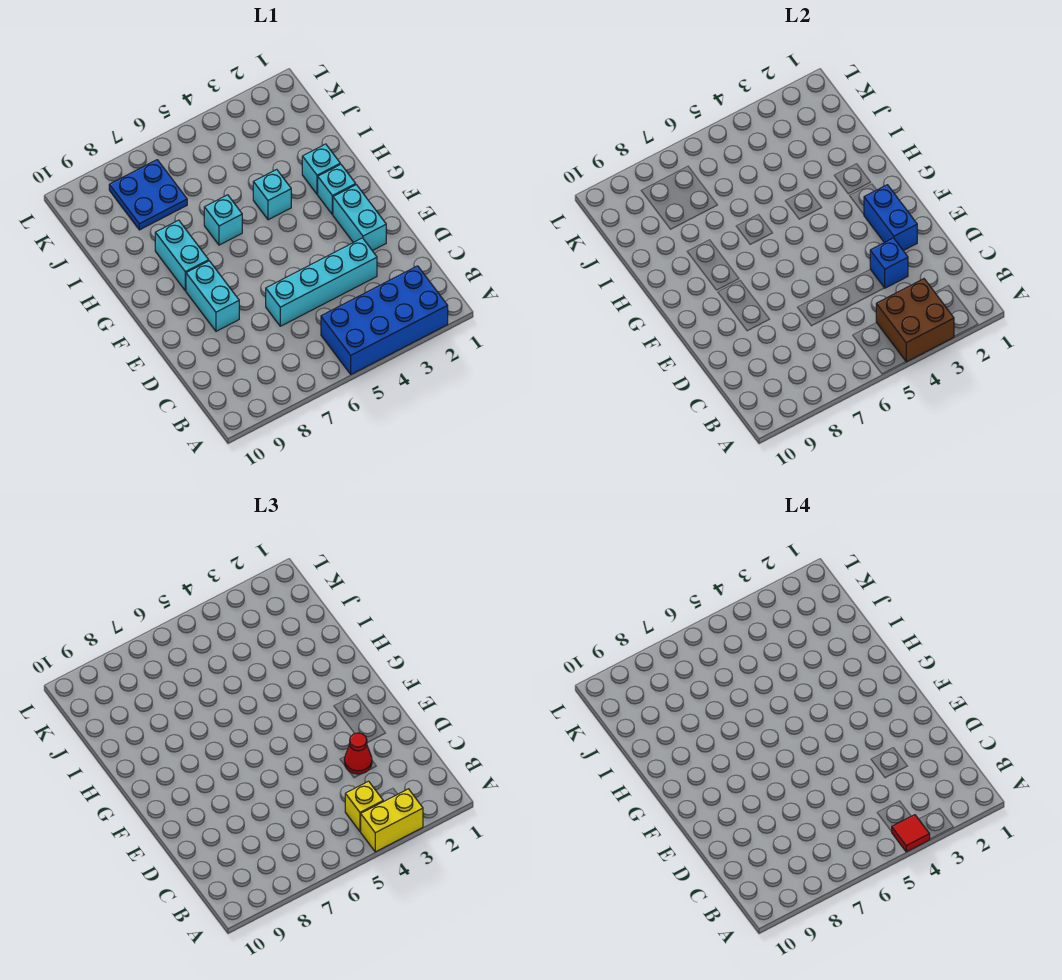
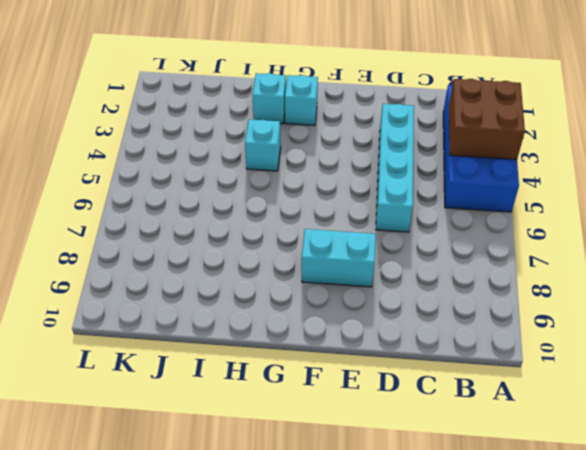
none -> cyan 1x2 brick [333,185,386,251]
none -> cyan 1x2 brick [155,220,209,291]
none -> cyan 1x1 brick [204,195,242,245]

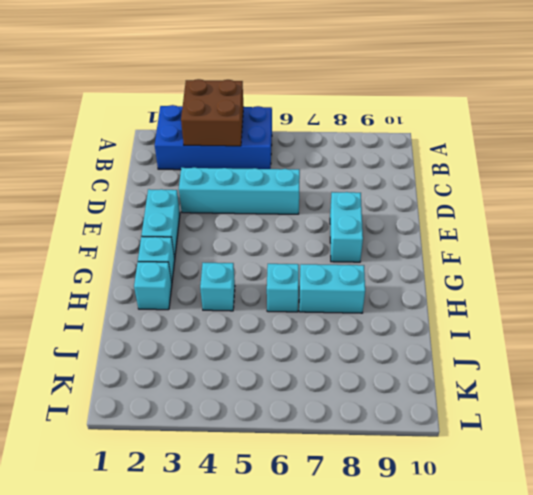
cyan 1x2 brick [299,264,365,313] -> cyan 1x2 brick turned to [155,220,209,291]
none -> blue 2x2 plate [109,160,187,230]
none -> blue 1x1 brick [870,238,908,288]
none -> blue 1x2 brick [864,185,917,251]

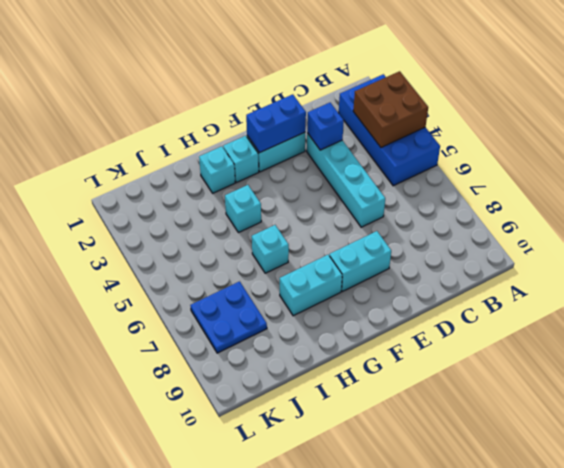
none -> yellow 1x2 brick [360,789,423,852]
none -> yellow 1x1 brick [345,781,383,831]
none -> red 1x1 cone [344,733,372,774]

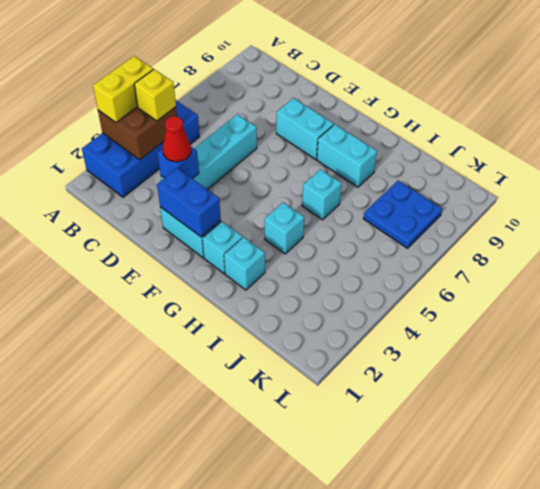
none -> red 1x1 tile [892,815,930,852]

